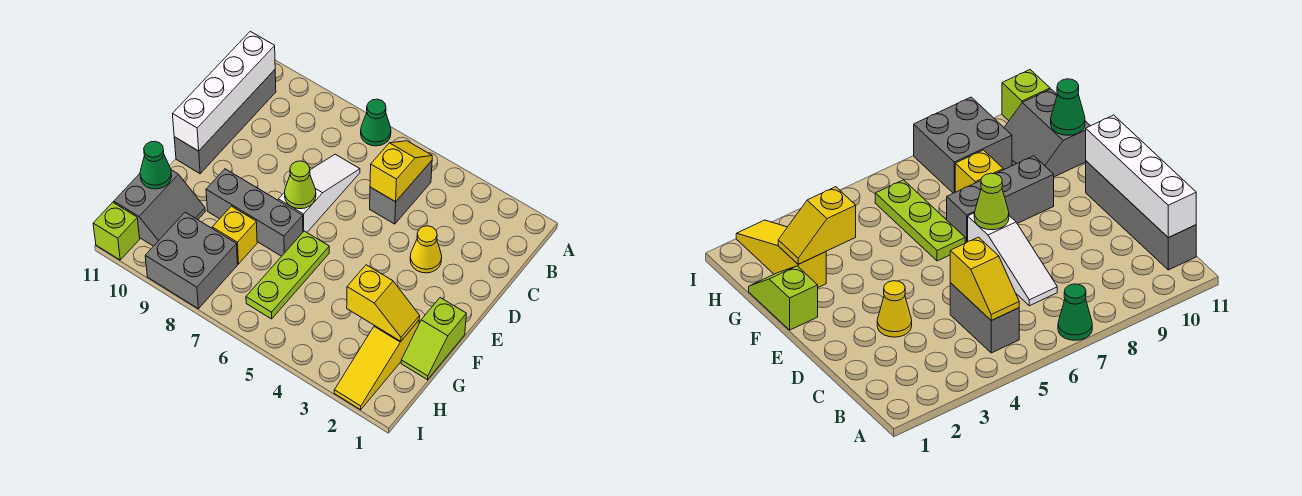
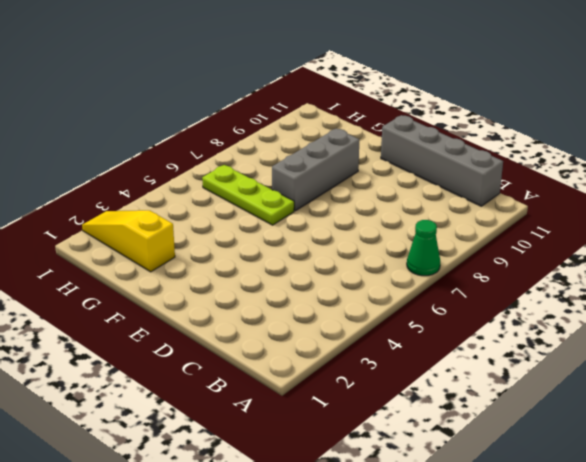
none -> grey 1x2 brick [370,161,432,224]
none -> white 1x3 slope [278,154,360,232]
none -> yellow 1x1 cone [410,226,442,273]

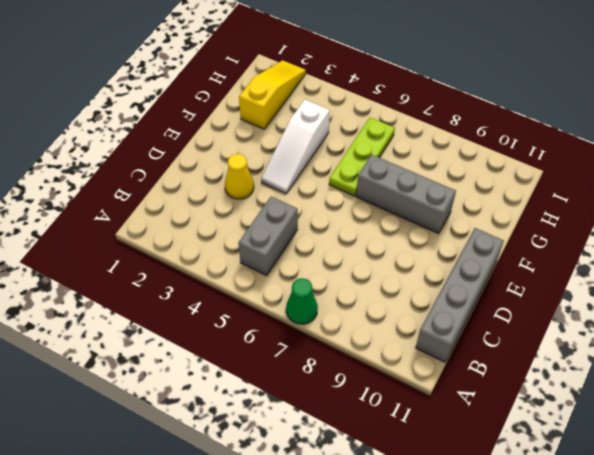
white 1x3 slope [261,100,330,193] -> white 1x3 slope moved to [278,154,360,232]
none -> lime 1x2 slope [401,298,466,380]
none -> yellow 1x1 brick [212,206,257,264]
none -> grey 2x2 slope [114,170,205,246]

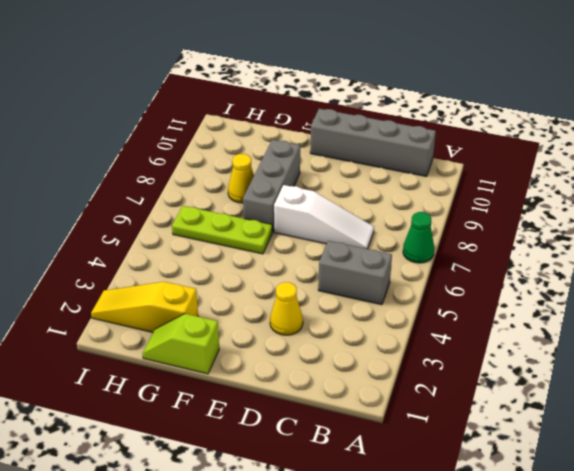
yellow 1x1 cone [228,154,254,203] -> yellow 1x1 brick [212,206,257,264]
none -> grey 2x2 slope [114,170,205,246]
none -> grey 2x2 brick [145,212,238,309]
none -> lime 1x1 brick [93,202,140,260]

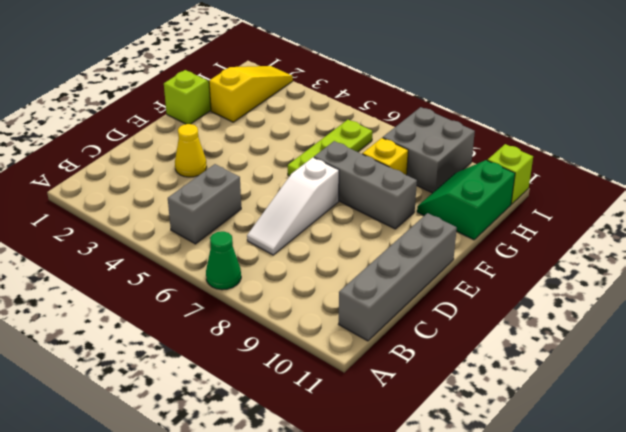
green 2x2 slope [417,160,515,240] -> grey 2x2 slope [114,170,205,246]
none -> yellow 1x2 slope [370,141,432,202]
none -> white 1x4 brick [173,31,275,151]
none -> lime 1x1 cone [285,161,316,209]

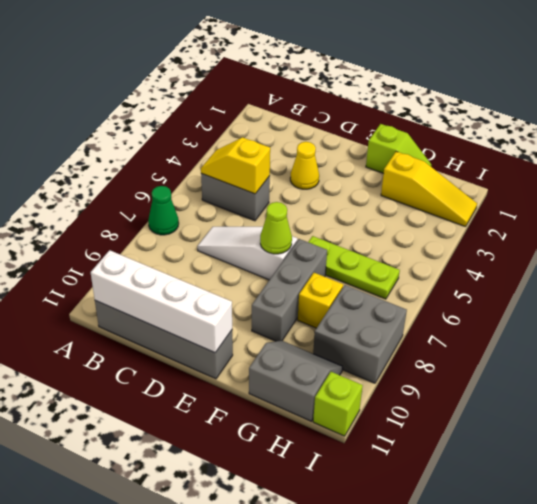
none -> yellow 1x2 slope [347,265,420,341]
none -> green 1x1 cone [140,141,172,189]

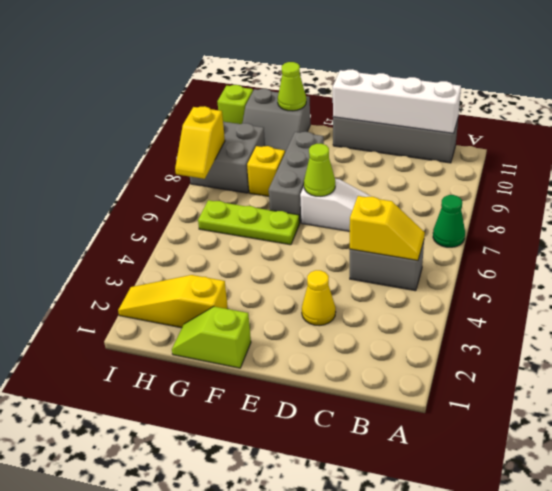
lime 1x1 cone [278,62,306,111] -> green 1x1 cone [140,141,172,189]
yellow 1x2 slope [175,106,225,179] -> yellow 1x2 slope moved to [347,265,420,341]

